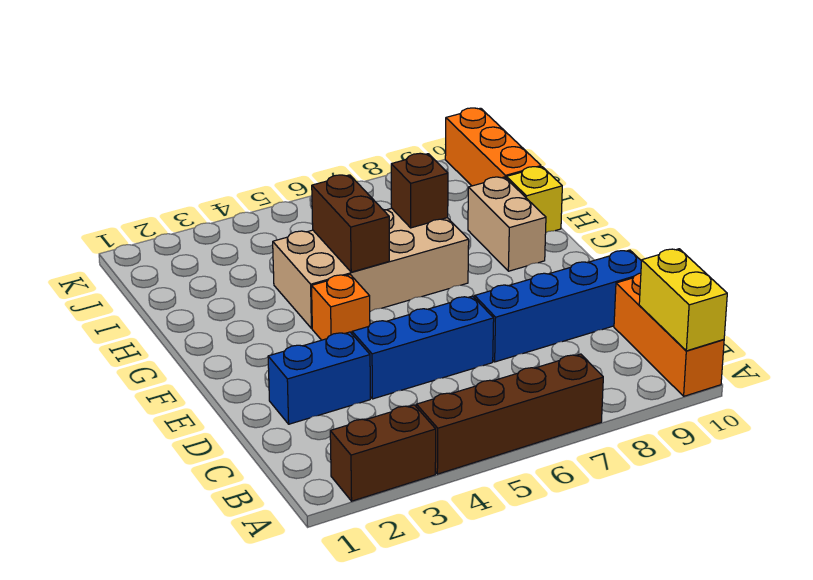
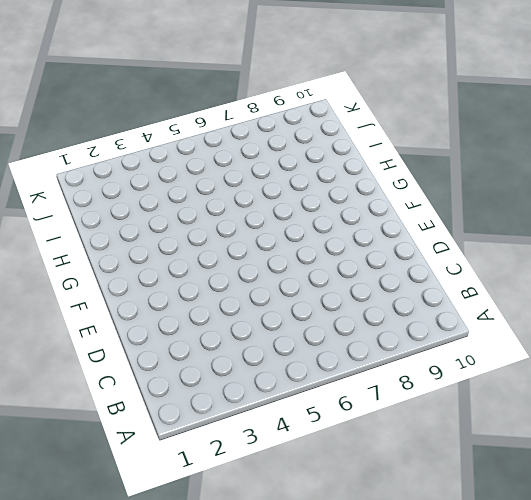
none -> brown 1x2 brick [330,405,436,501]
none -> brown 1x4 brick [416,354,603,474]
none -> orange 1x3 brick [614,273,724,396]

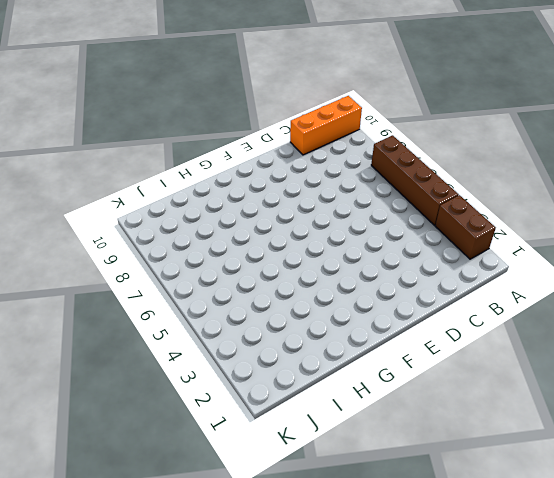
none -> blue 1x2 brick [268,332,370,424]
none -> blue 1x3 brick [352,296,494,399]
none -> blue 1x4 brick [475,250,642,362]

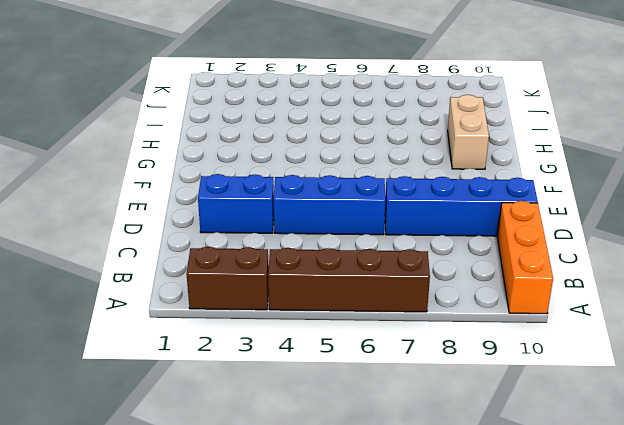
none -> orange 1x1 brick [312,275,370,340]
none -> tan 2x4 brick [273,208,469,329]
none -> yellow 1x1 brick [506,167,562,232]

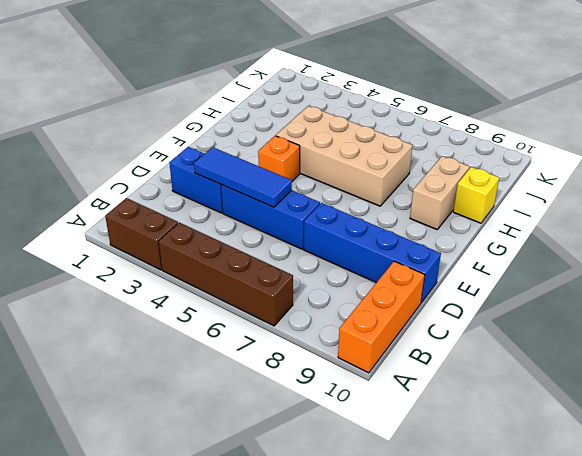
blue 1x3 tile [194,147,292,207] -> none
none -> orange 1x3 brick [445,108,541,186]
none -> yellow 1x2 brick [639,249,727,351]
none -> brown 1x2 brick [312,175,389,272]

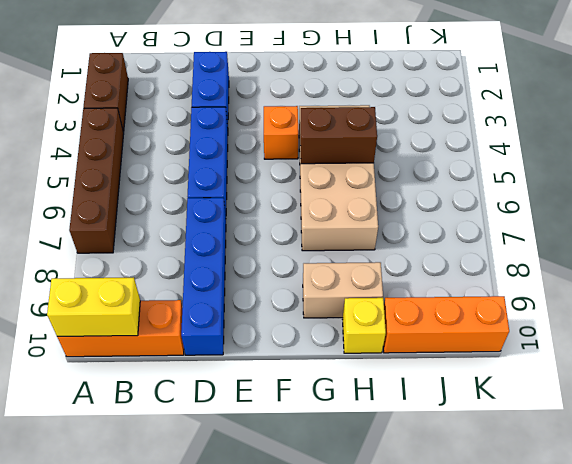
none -> brown 1x1 brick [391,153,448,228]

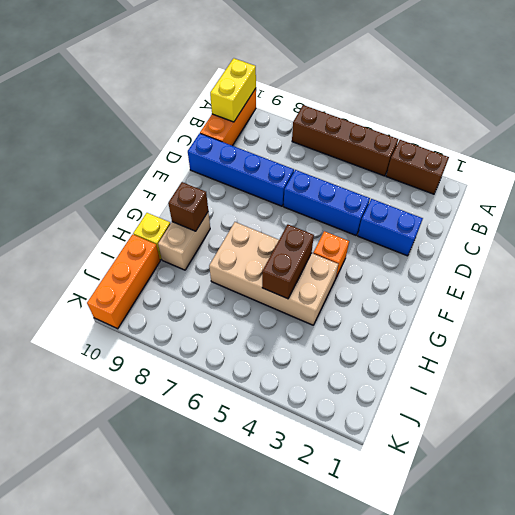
brown 1x1 brick [168,182,208,231] -> brown 1x1 brick moved to [391,153,448,228]

